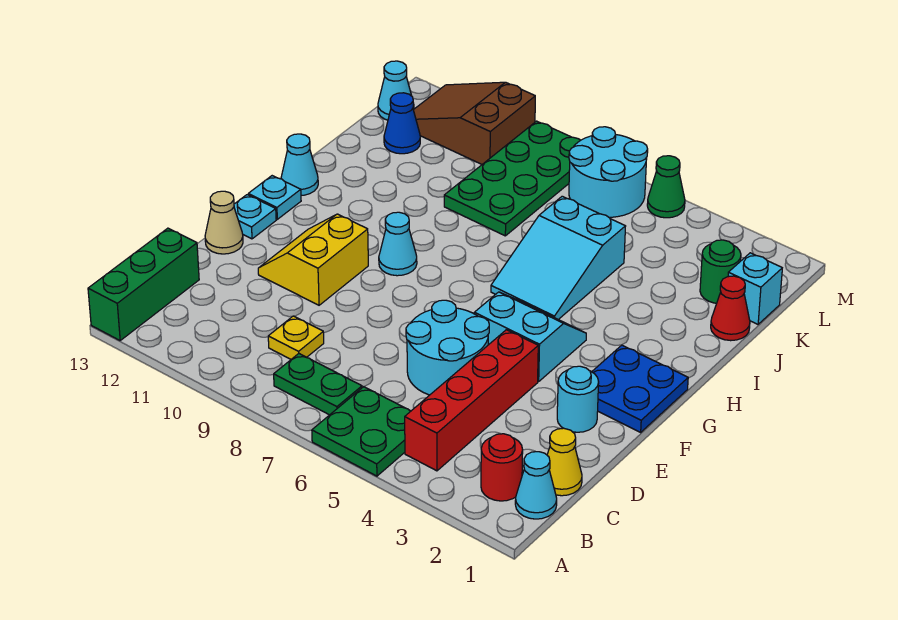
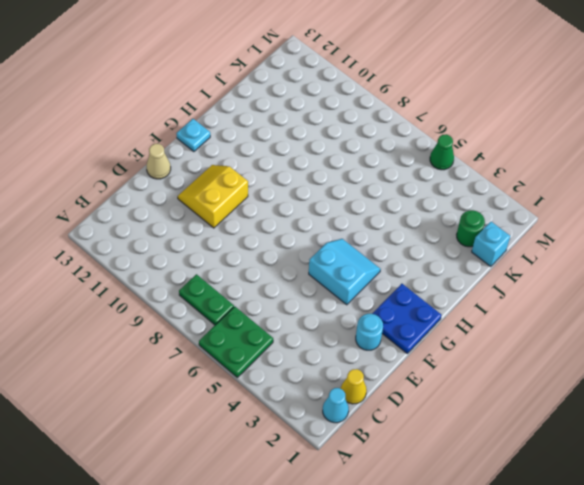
none -> green 1x3 brick [88,228,199,340]
none -> red 1x1 round brick [481,434,523,501]
none -> red 1x4 brick [405,330,538,471]

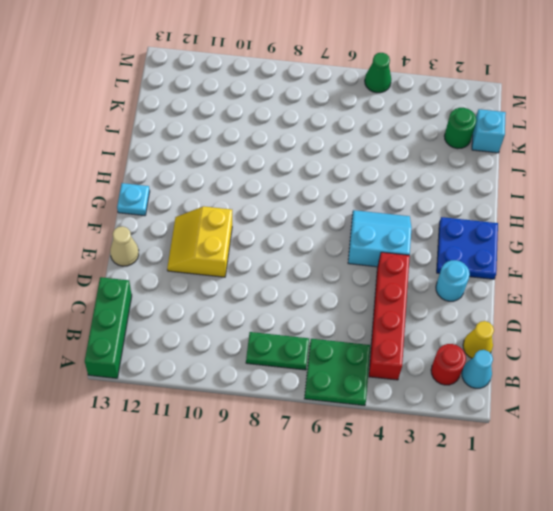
none -> yellow 1x1 plate [268,316,324,359]
none -> cyan 2x2 round brick [406,300,489,395]
none -> cyan 1x1 plate [234,195,276,239]

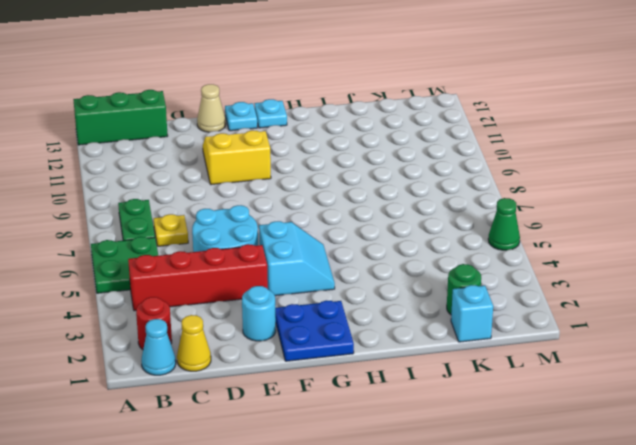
yellow 1x1 plate [154,214,188,246] -> yellow 1x1 plate moved to [268,316,324,359]
none -> cyan 1x1 cone [379,212,417,276]
none -> cyan 2x3 slope [491,196,626,320]
none -> cyan 1x1 cone [281,134,318,195]

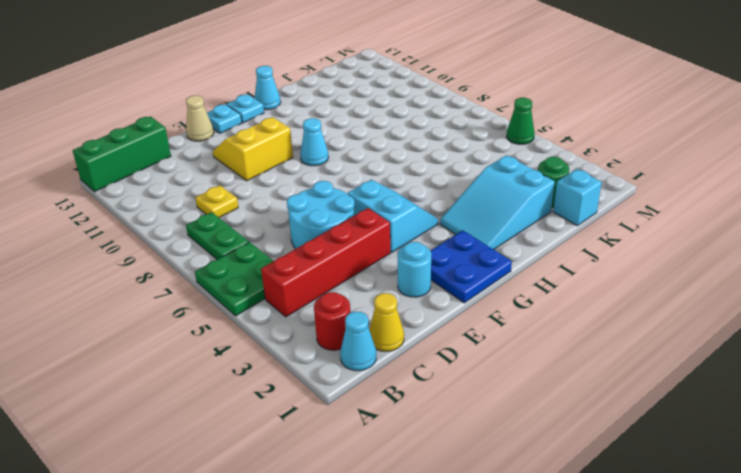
cyan 2x3 slope [440,155,555,250] -> cyan 2x3 slope moved to [491,196,626,320]
none -> red 1x1 cone [711,276,750,341]
none -> green 2x4 plate [444,121,580,236]
none -> blue 1x1 cone [384,93,420,154]

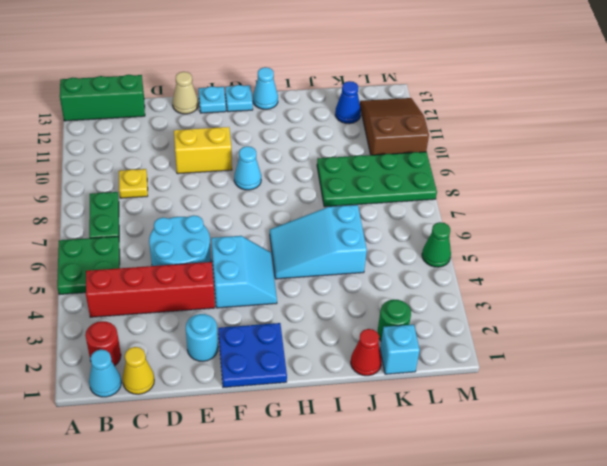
none -> cyan 2x2 round brick [569,127,648,217]
none -> cyan 1x1 cone [378,61,414,120]

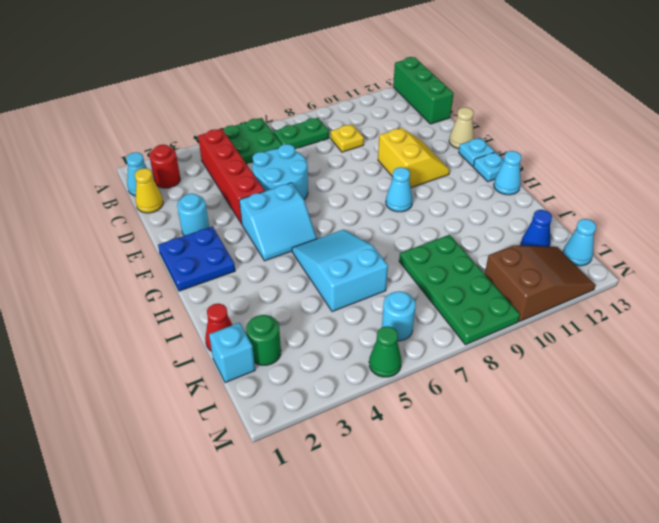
cyan 1x1 round brick [382,291,416,341] -> cyan 2x2 round brick [569,127,648,217]

